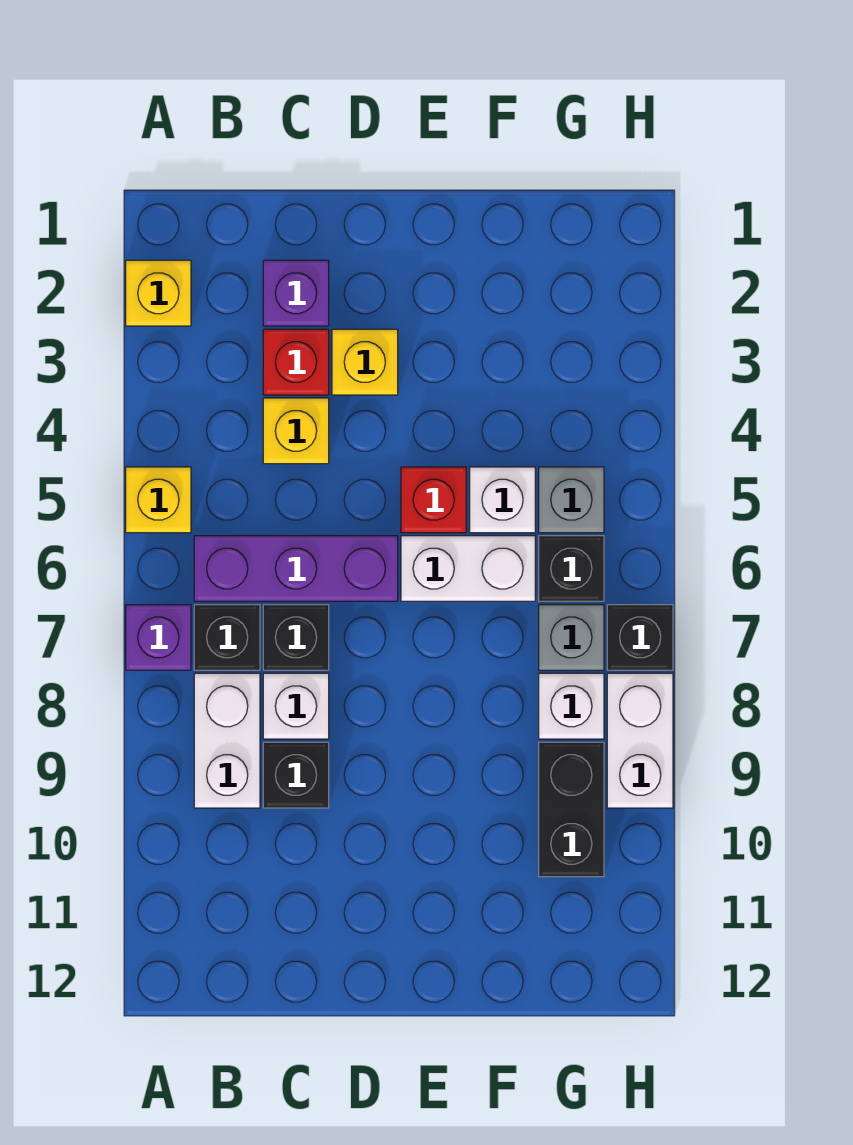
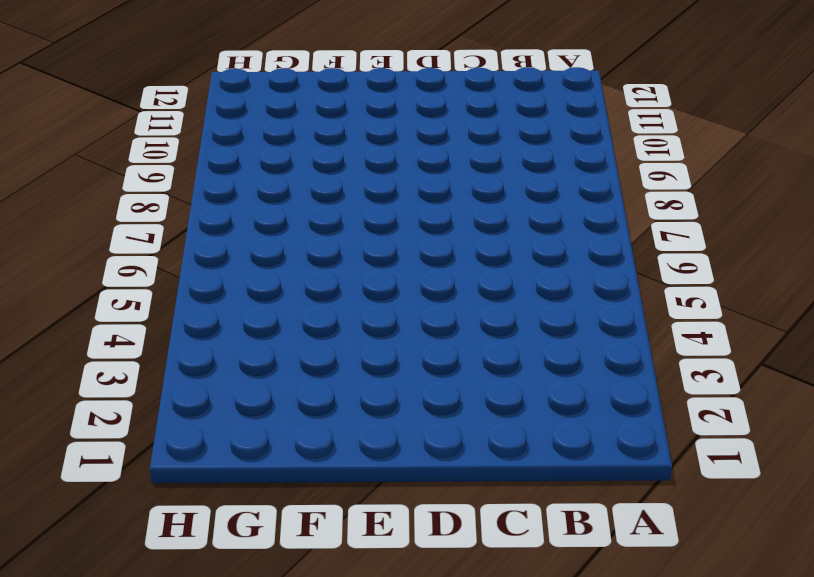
none -> yellow 1x1 brick [126,260,191,326]
none -> yellow 1x1 brick [126,467,191,533]
none -> purple 1x1 brick [126,605,191,670]

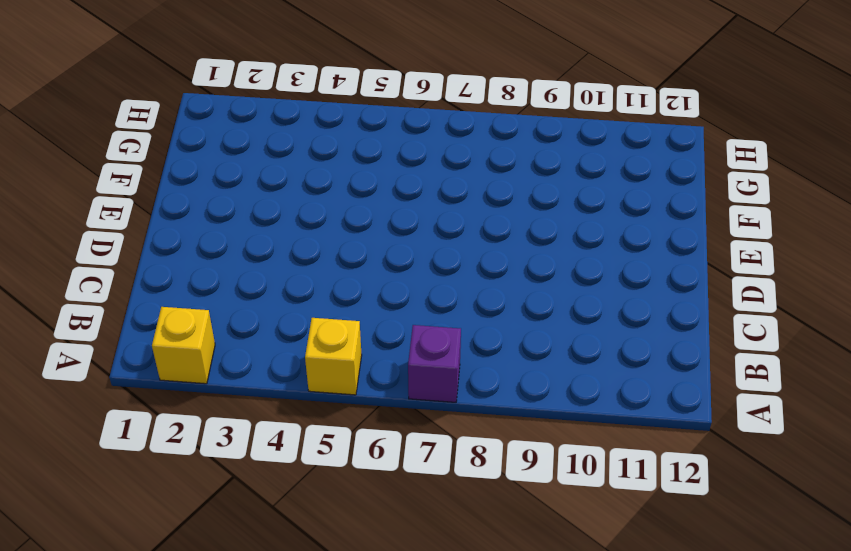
none -> purple 1x3 brick [194,536,398,601]
none -> black 1x1 brick [194,605,260,670]
none -> white 1x2 brick [194,673,260,808]

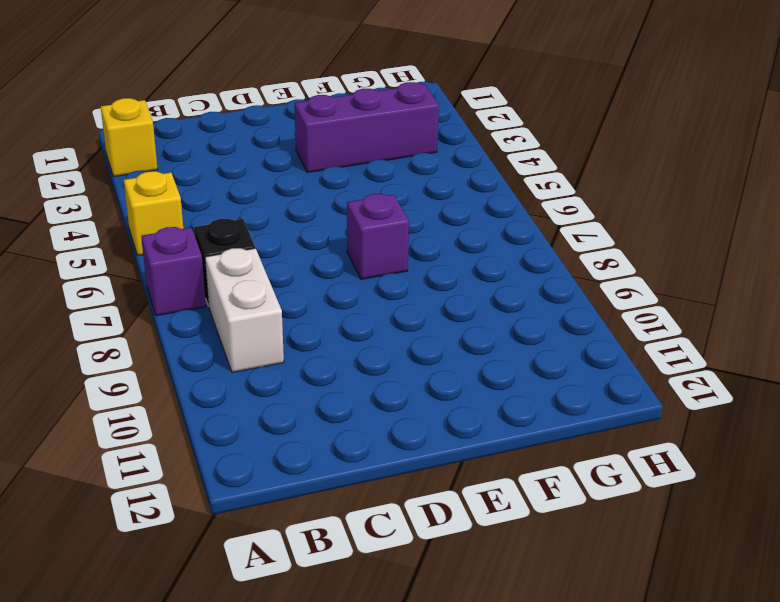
purple 1x3 brick [295,82,439,173] -> purple 1x3 brick moved to [194,536,398,601]
purple 1x1 brick [347,193,409,279] -> purple 1x1 brick moved to [263,260,329,326]
none -> red 1x1 brick [263,329,329,395]
none -> yellow 1x1 brick [263,398,329,464]
none -> black 1x1 brick [263,605,329,670]

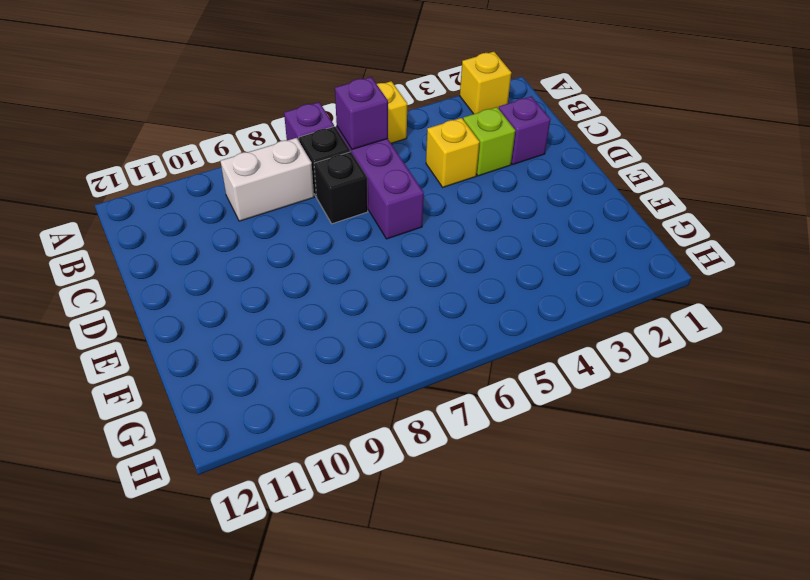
purple 1x1 brick [335,77,388,149] -> none
lime 1x1 brick [463,107,515,176] -> red 1x1 brick [263,329,329,395]
none -> white 1x1 brick [263,673,329,739]
none -> black 1x1 brick [263,742,329,808]
none -> yellow 1x1 brick [332,329,398,395]

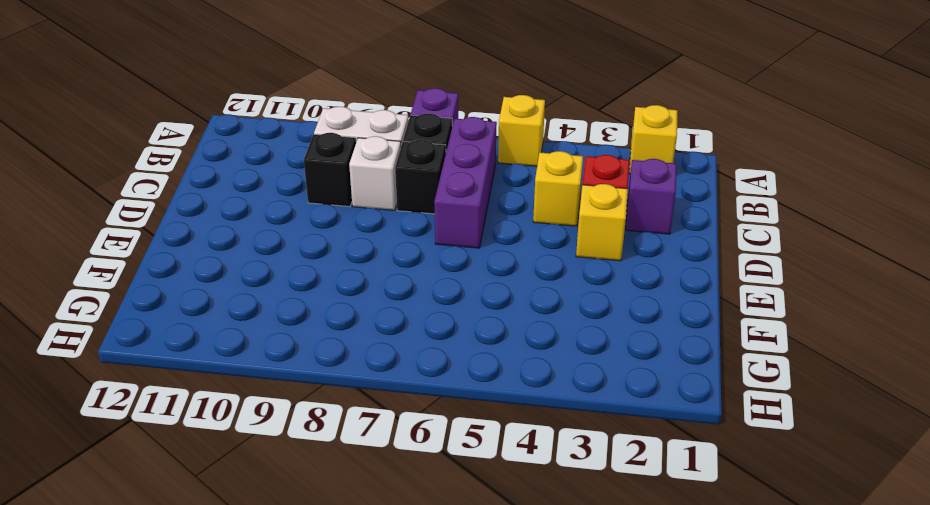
none -> red 1x1 brick [401,467,466,533]
none -> white 1x2 brick [401,536,535,601]
none -> white 1x1 brick [470,467,535,533]

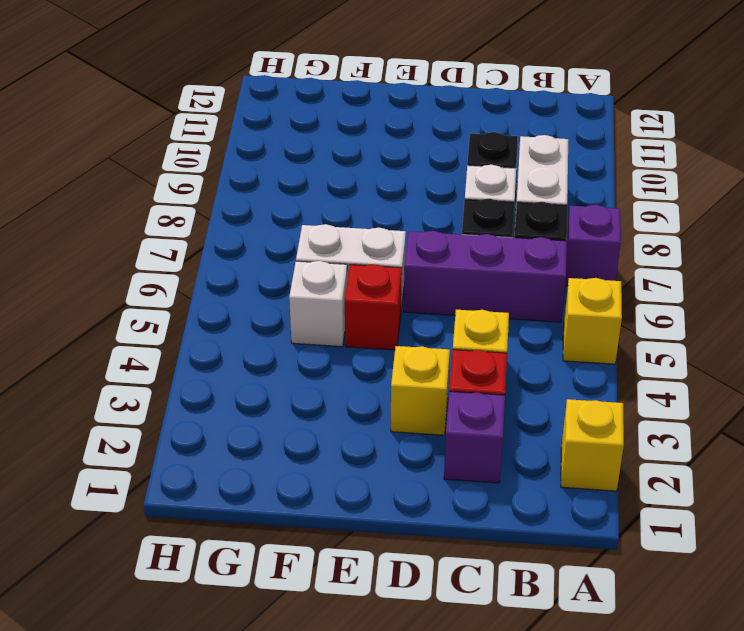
none -> grey 1x1 brick [539,467,604,533]
none -> black 1x1 brick [539,536,604,601]
none -> grey 1x1 brick [539,605,604,670]

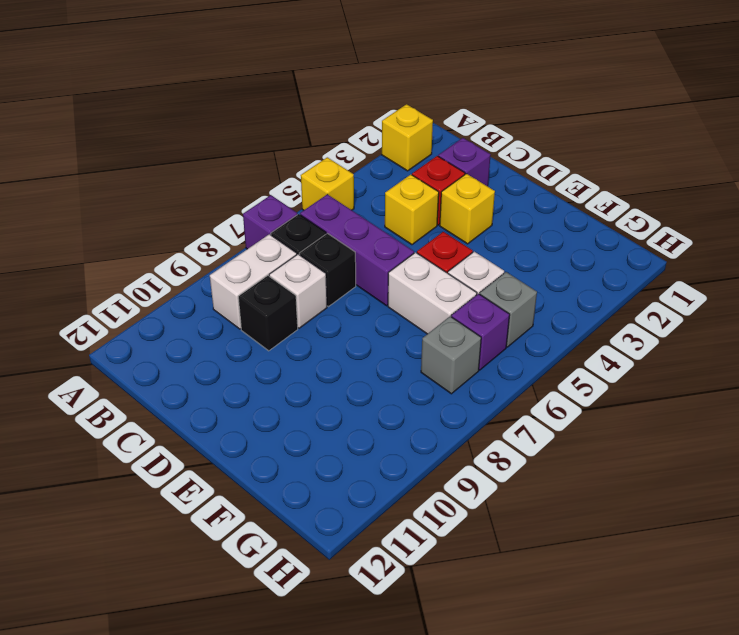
purple 1x1 brick [451,294,510,370] -> black 1x1 brick [539,536,604,601]
none -> white 1x1 brick [539,673,604,739]
none -> black 1x2 brick [539,742,604,877]
none -> black 1x1 brick [607,605,673,670]

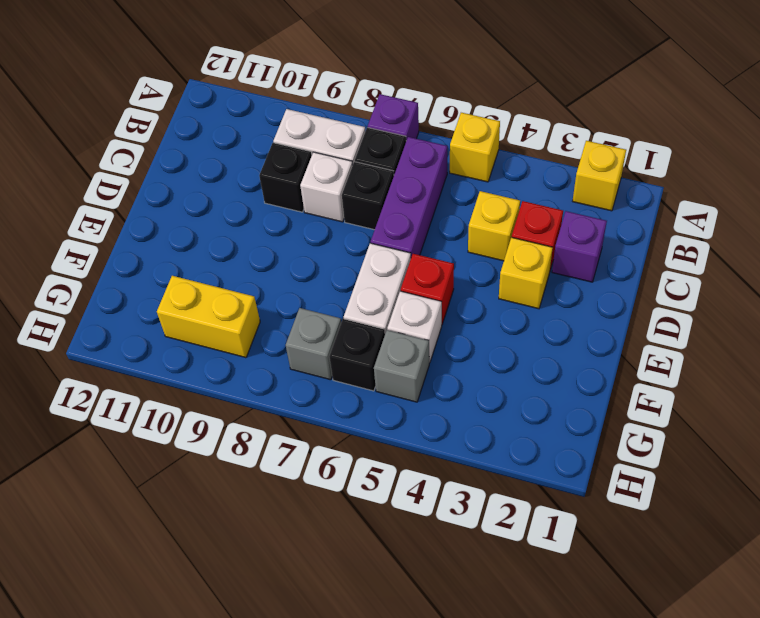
yellow 1x2 brick [157,276,260,358] -> black 1x2 brick [539,742,604,877]
none -> white 1x1 brick [539,673,604,739]
none -> black 1x1 brick [607,605,673,670]
none -> white 1x2 brick [607,673,673,808]

